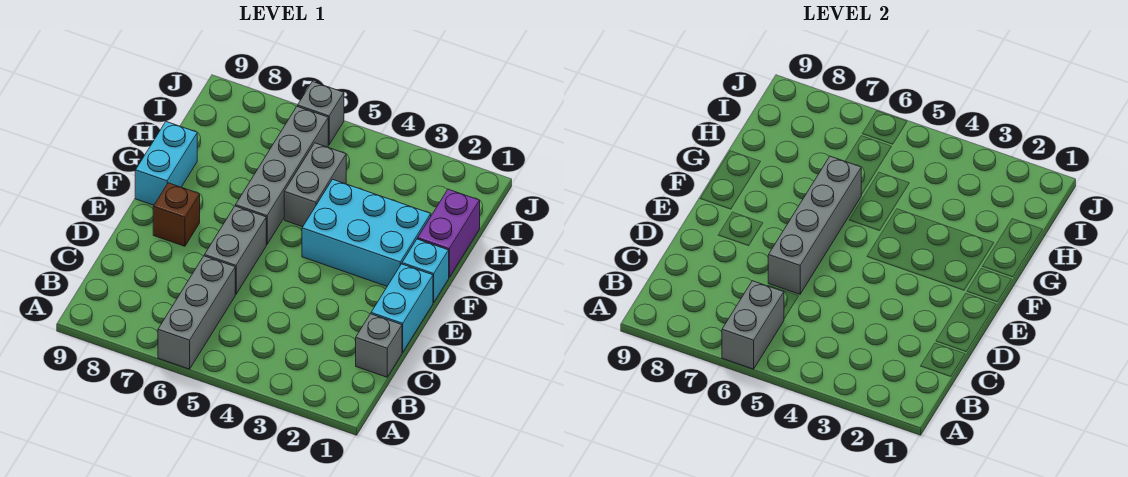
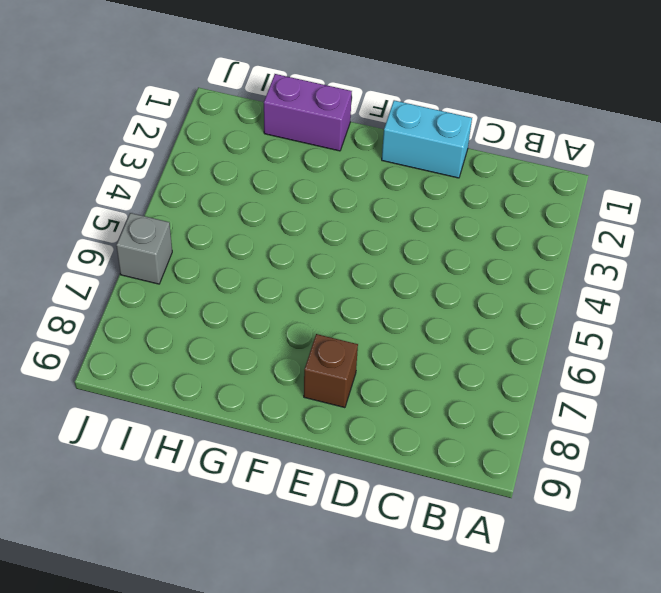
none -> grey 1x3 brick [158,256,235,369]
none -> grey 1x1 brick [356,314,402,377]
none -> grey 1x2 brick [204,206,266,294]

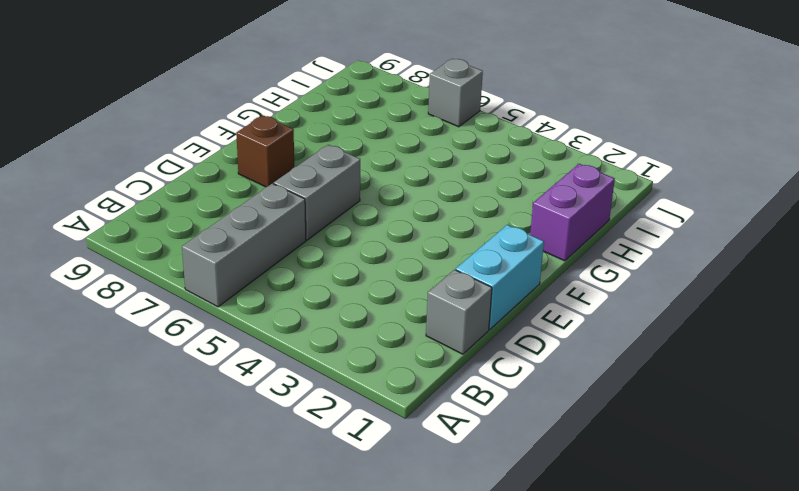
none -> cyan 1x1 brick [402,239,449,303]
none -> cyan 2x3 brick [302,179,431,286]
none -> grey 1x4 brick [235,107,328,245]

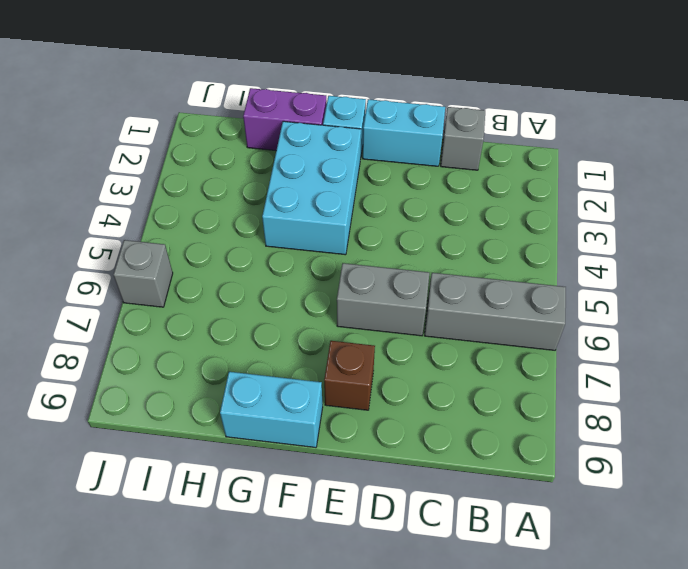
none -> grey 1x4 brick [235,107,328,245]
none -> grey 1x2 brick [284,143,346,227]
none -> grey 1x2 brick [722,281,784,369]

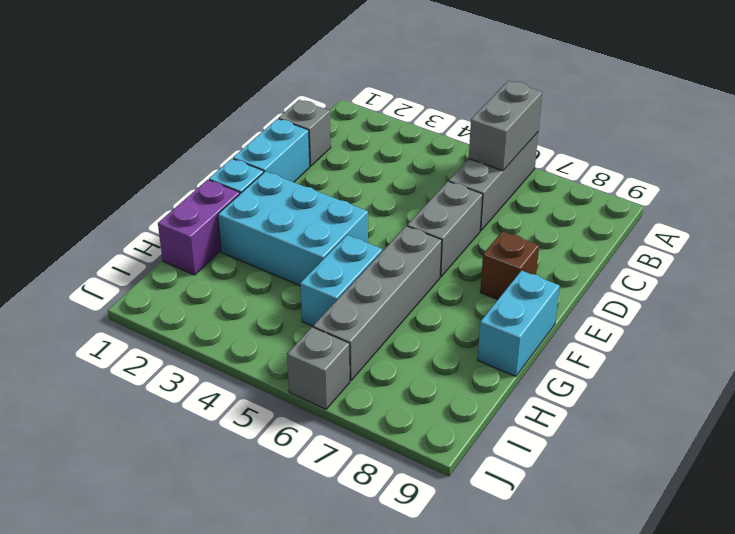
cyan 1x2 brick [300,235,382,326] -> grey 1x2 brick [284,143,346,227]
none -> grey 1x4 brick [768,156,861,294]

